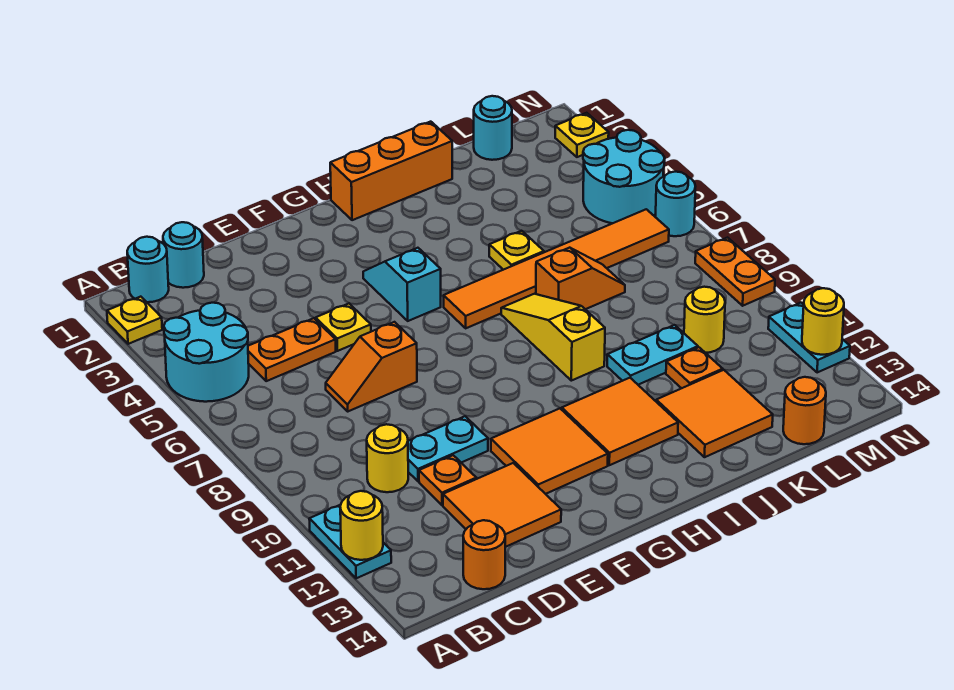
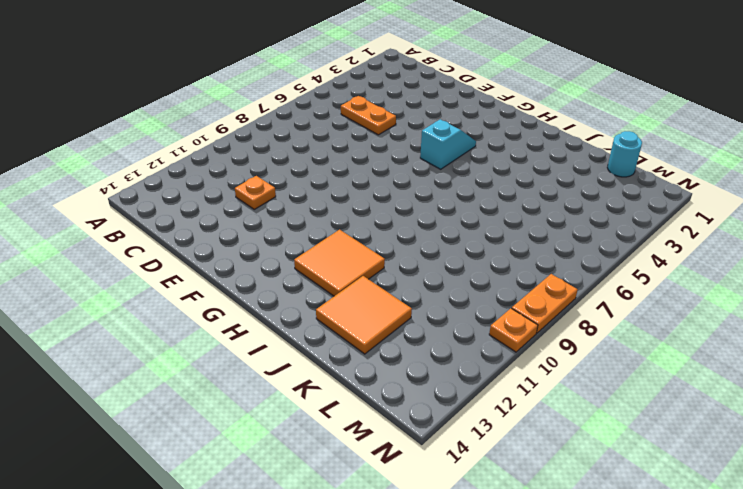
orange 1x1 plate [489,308,538,352] -> orange 1x1 plate moved to [666,347,723,388]
none -> yellow 1x1 plate [107,297,162,344]
none -> cyan 2x2 round brick [164,303,249,402]
none -> cyan 1x2 plate [309,505,391,578]
none -> cyan 1x1 round brick [127,237,169,302]

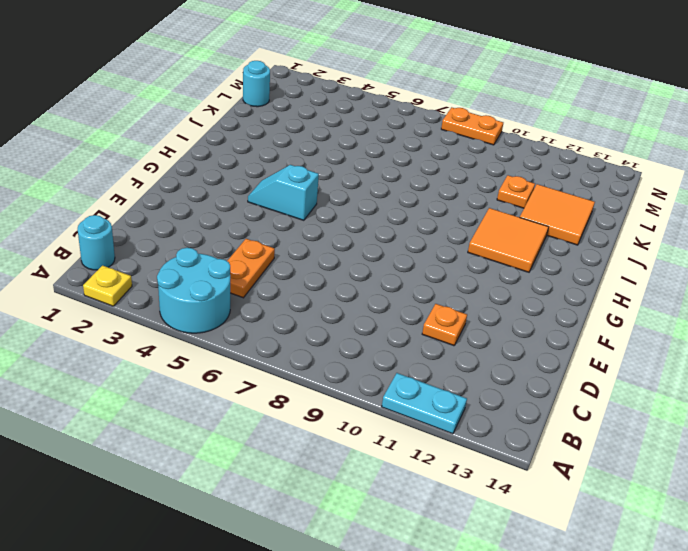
none -> cyan 1x1 round brick [163,222,204,288]
none -> yellow 1x1 round brick [367,424,408,492]
none -> orange 1x1 round brick [463,520,505,589]
none -> orange 1x2 slope [326,322,417,411]

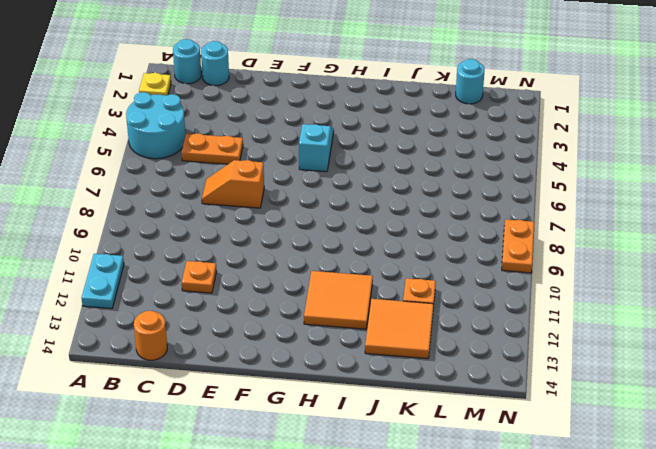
none -> yellow 1x1 round brick [367,424,408,492]
none -> cyan 1x2 plate [408,416,488,481]
none -> orange 2x2 tile [443,463,561,547]
none -> yellow 1x1 plate [316,304,371,351]

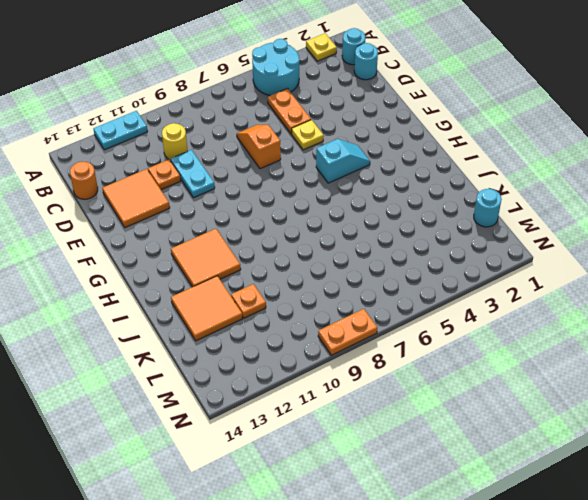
none -> orange 2x2 tile [491,409,608,494]
none -> orange 1x3 brick [330,122,452,220]
none -> orange 1x6 tile [444,209,669,328]
none -> yellow 1x3 slope [501,294,605,381]

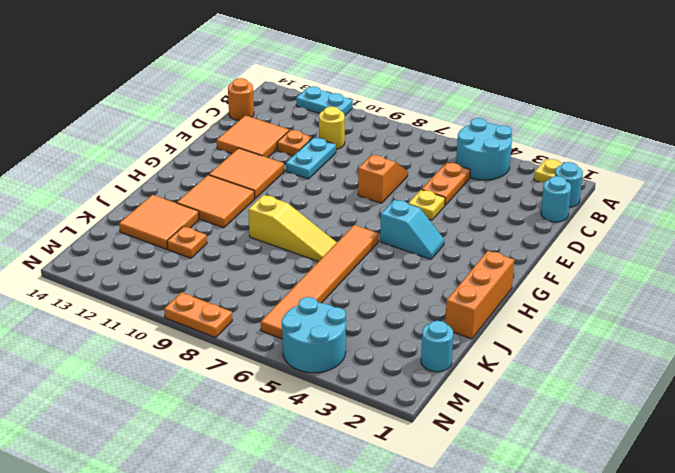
none -> yellow 1x1 plate [489,231,544,270]
none -> orange 1x2 slope [536,248,625,309]
none -> cyan 1x2 plate [607,325,698,385]
none -> yellow 1x1 round brick [684,287,725,353]

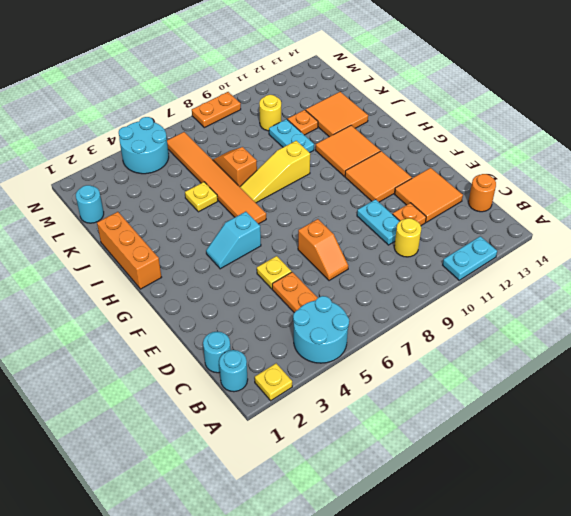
none -> orange 1x1 round brick [783,377,826,444]
none -> yellow 1x1 plate [555,113,609,157]
none -> cyan 1x1 round brick [656,172,696,236]
none -> cyan 1x2 plate [768,303,850,373]

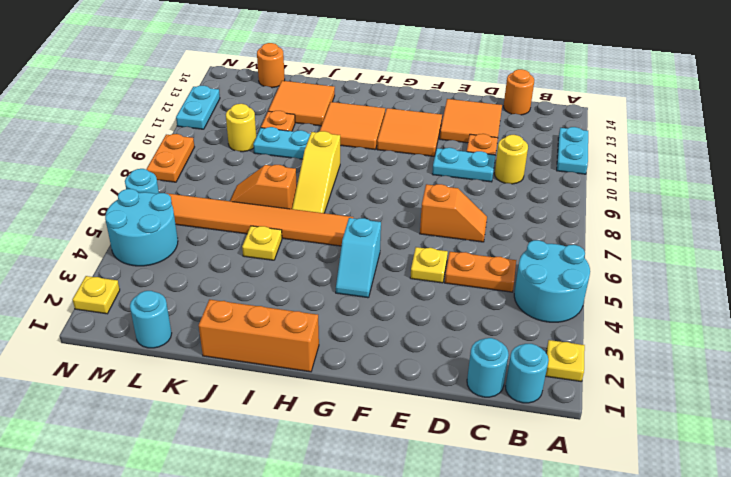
none -> yellow 1x1 round brick [340,491,383,560]
none -> yellow 1x1 round brick [802,288,844,355]

